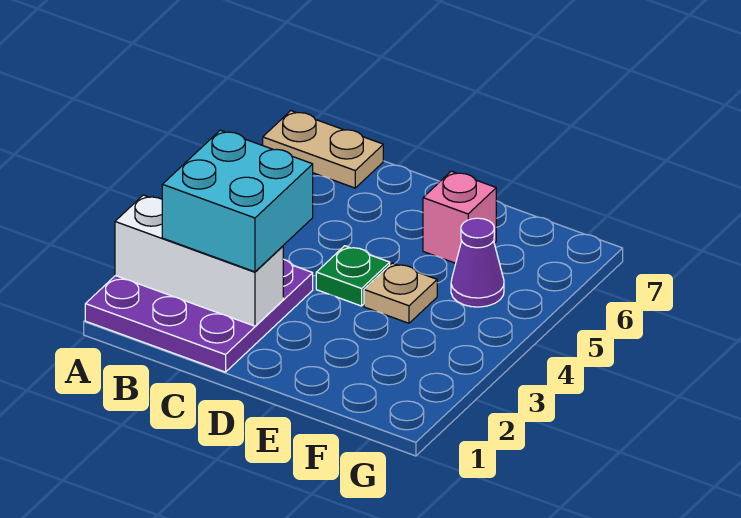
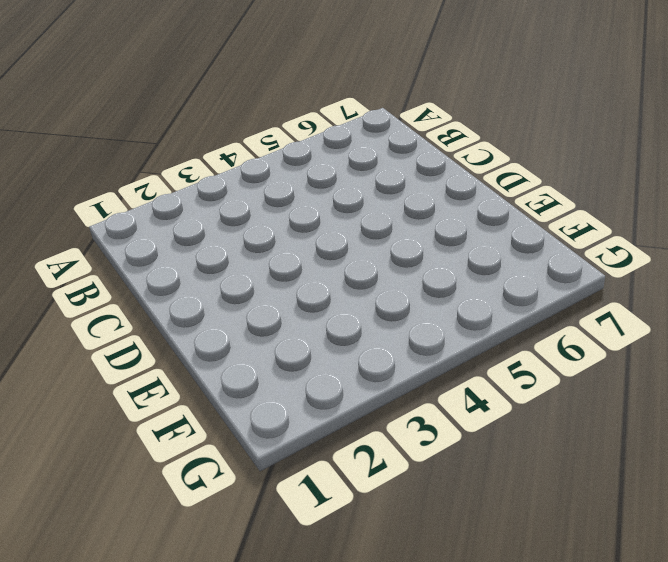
none -> purple 3x3 plate [85,259,313,372]
none -> tan 1x2 plate [263,111,383,188]

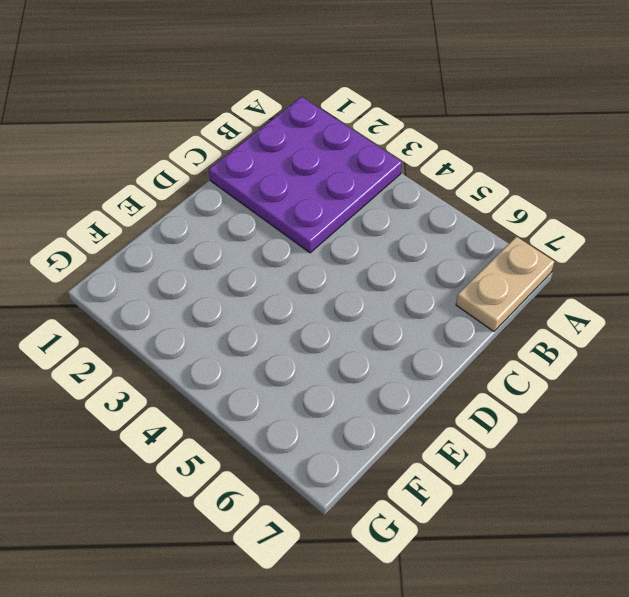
none -> green 1x1 plate [316,246,390,306]
none -> tan 1x1 plate [364,263,437,323]

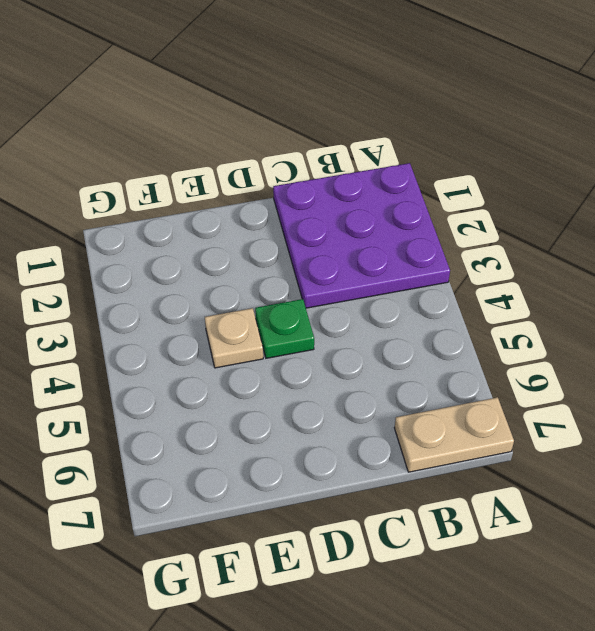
none -> pink 1x1 brick [423,171,496,263]
none -> purple 1x1 cone [451,218,504,307]

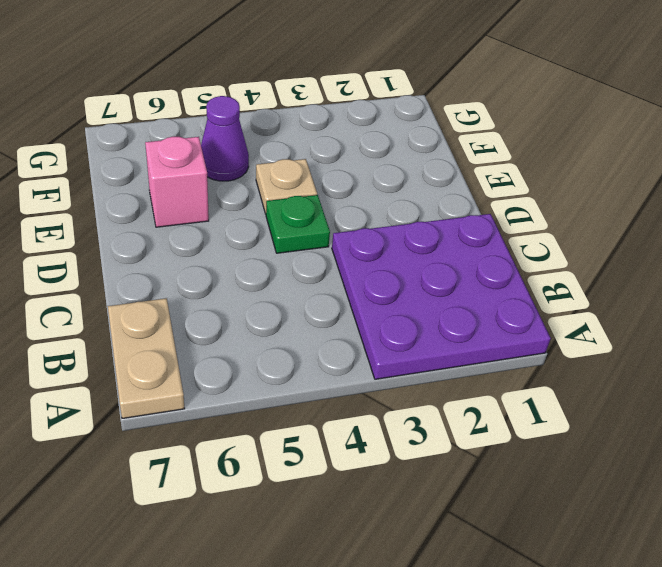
none -> white 1x3 brick [115,195,283,326]
none -> cyan 2x2 brick [162,130,313,272]

